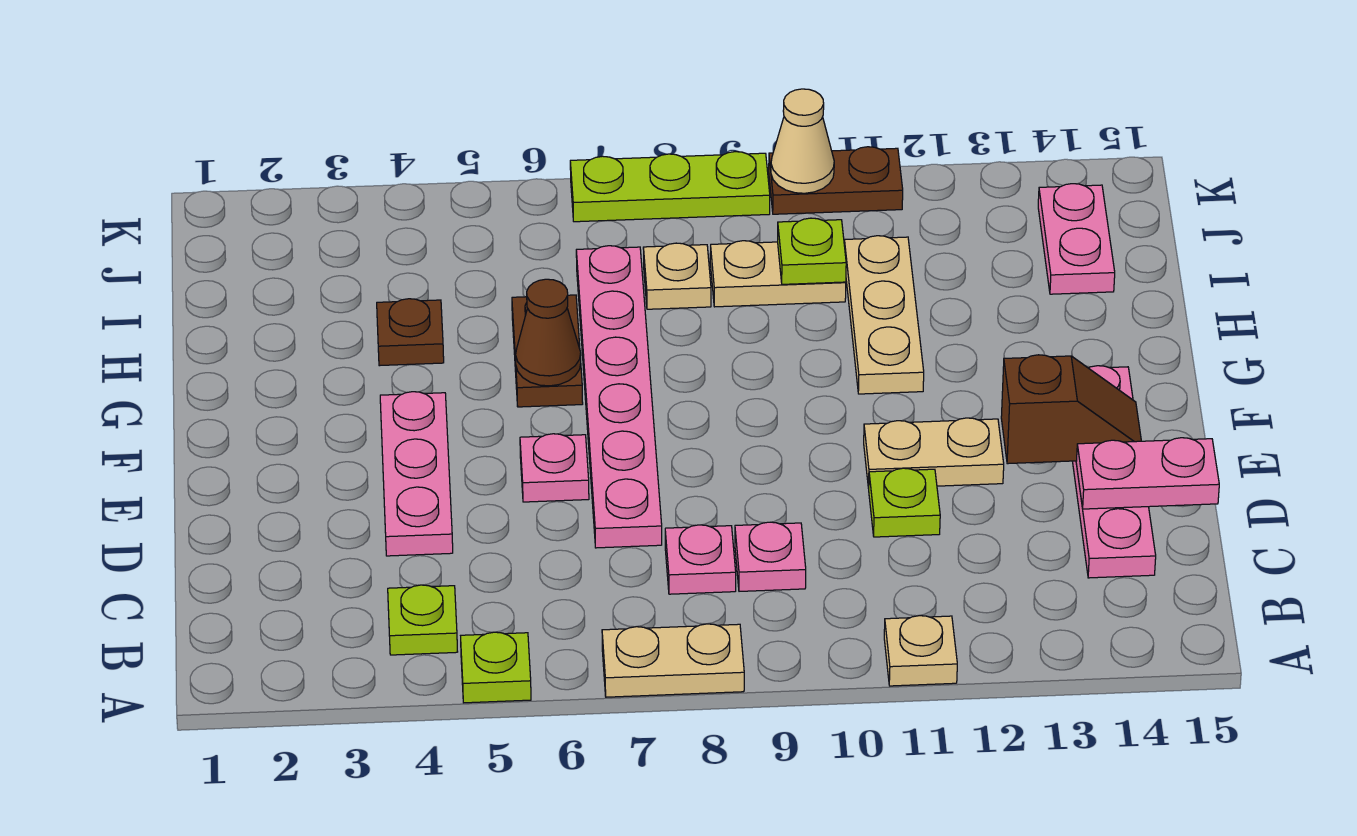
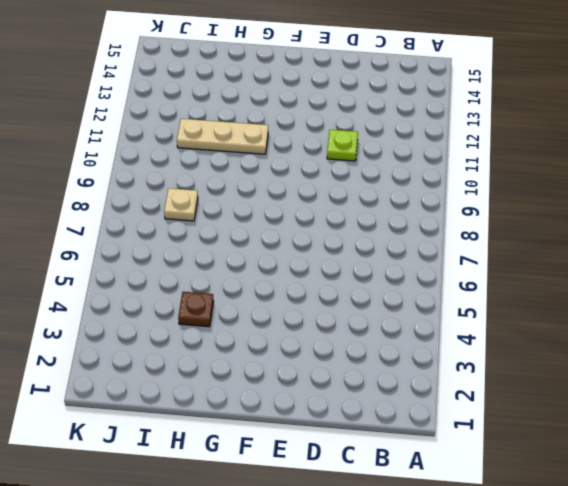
none -> lime 1x1 plate [461,632,531,703]
none -> tan 1x2 plate [602,624,744,697]
none -> tan 1x1 plate [884,616,957,686]

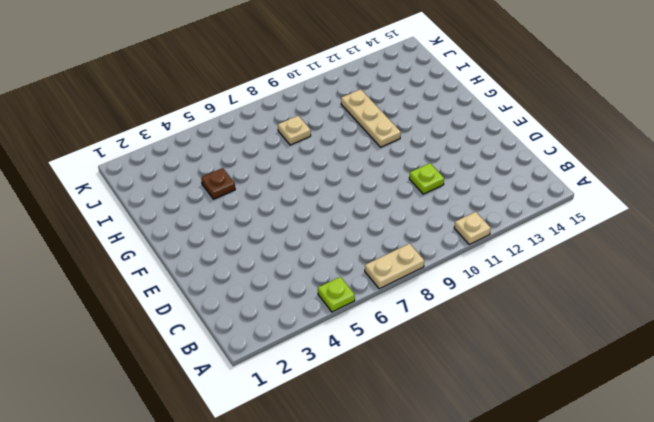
none -> lime 1x1 plate [388,585,458,655]
none -> pink 1x1 plate [665,525,736,594]
none -> pink 1x1 plate [735,522,806,591]

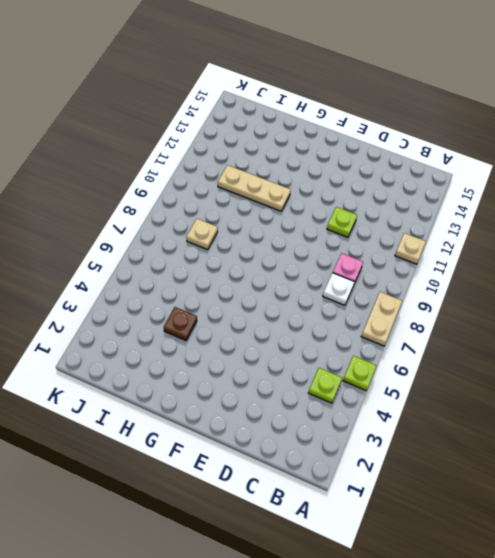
white 1x1 plate [323,273,355,305] -> pink 1x1 plate [665,525,736,594]
none -> pink 1x4 plate [1072,366,1156,578]
none -> pink 1x3 plate [380,392,453,556]
none -> pink 1x6 plate [576,246,662,548]

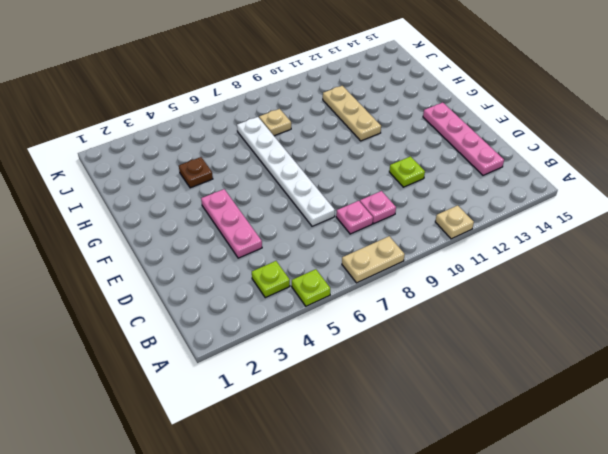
white 1x6 plate [237,117,335,226] -> pink 1x6 plate [576,246,662,548]
none -> pink 1x1 plate [520,434,589,502]
none -> tan 1x2 plate [864,418,1004,488]
none -> brown 1x2 plate [512,295,583,407]

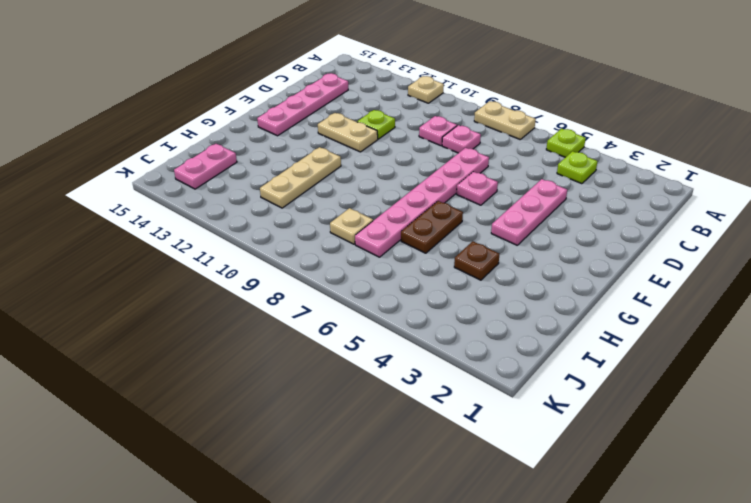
none -> tan 1x2 plate [710,241,846,307]
none -> lime 1x3 plate [570,152,770,222]
none -> brown 1x2 plate [769,147,903,214]

